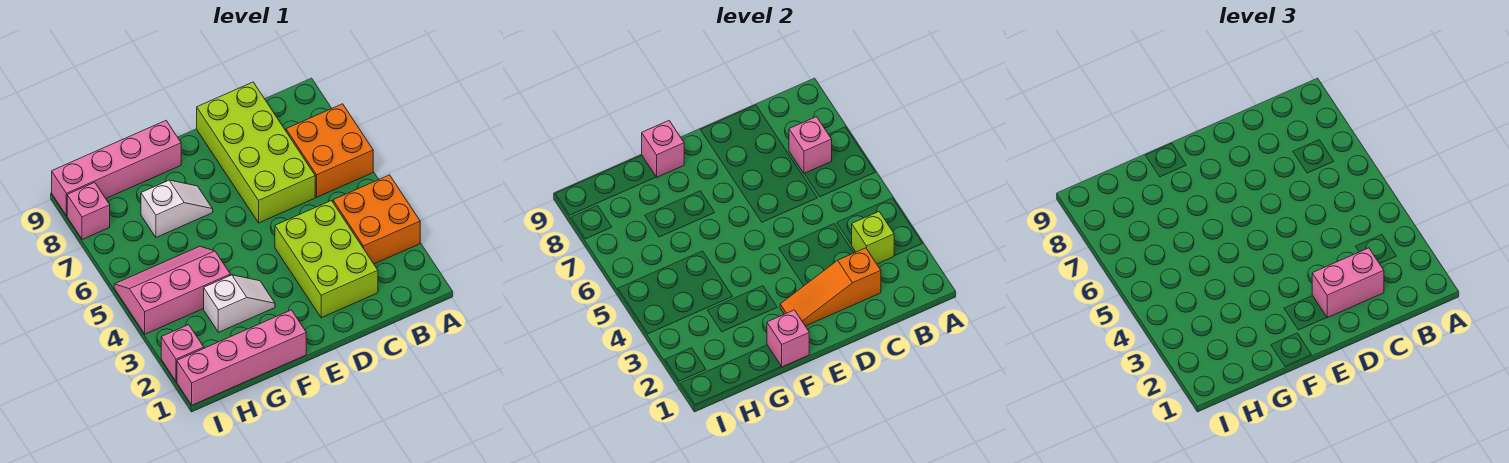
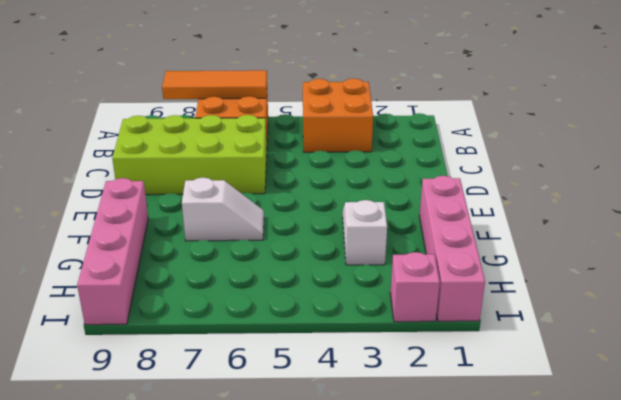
orange 1x3 tile [162,70,267,99] -> none
white 1x2 slope [182,178,264,241] -> white 1x2 slope turned to [141,180,213,238]
none -> lime 2x3 brick [275,201,378,318]
none -> pink 2x3 slope [114,246,230,334]
none -> pink 1x1 brick [67,182,110,240]

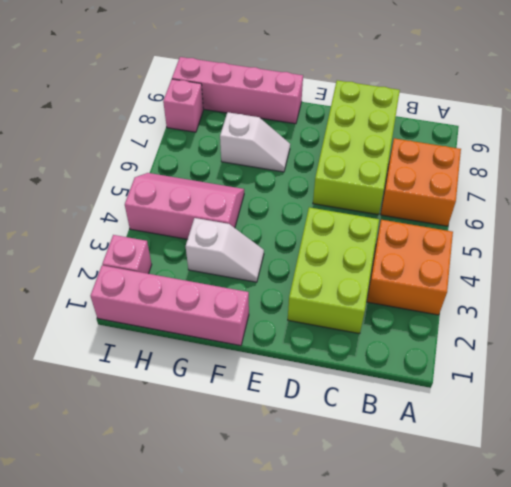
none -> lime 1x1 brick [852,212,894,264]
none -> pink 1x1 brick [789,117,832,174]
none -> orange 1x3 slope [780,248,881,326]

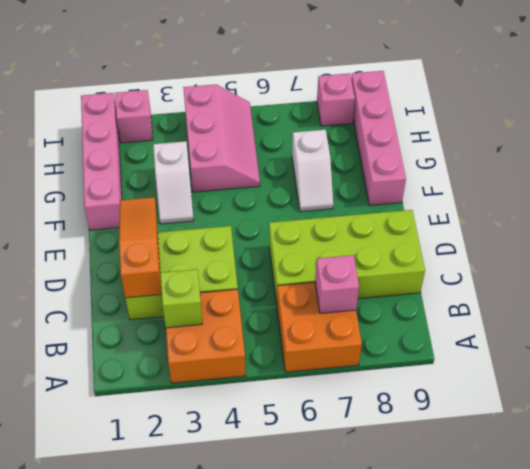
none -> pink 1x1 brick [767,310,809,367]
none -> pink 1x1 brick [642,121,684,177]
none -> pink 1x2 brick [1312,248,1384,318]

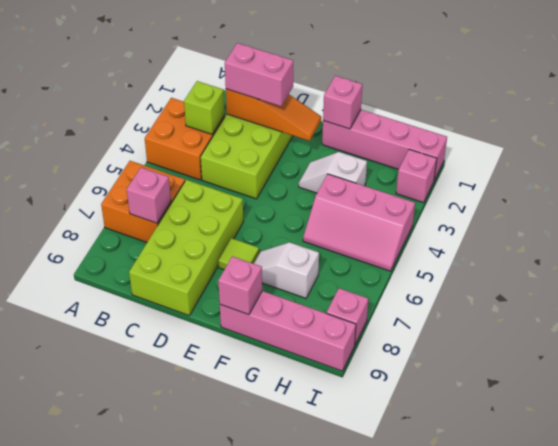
lime 1x1 tile [218,238,259,270] -> none

